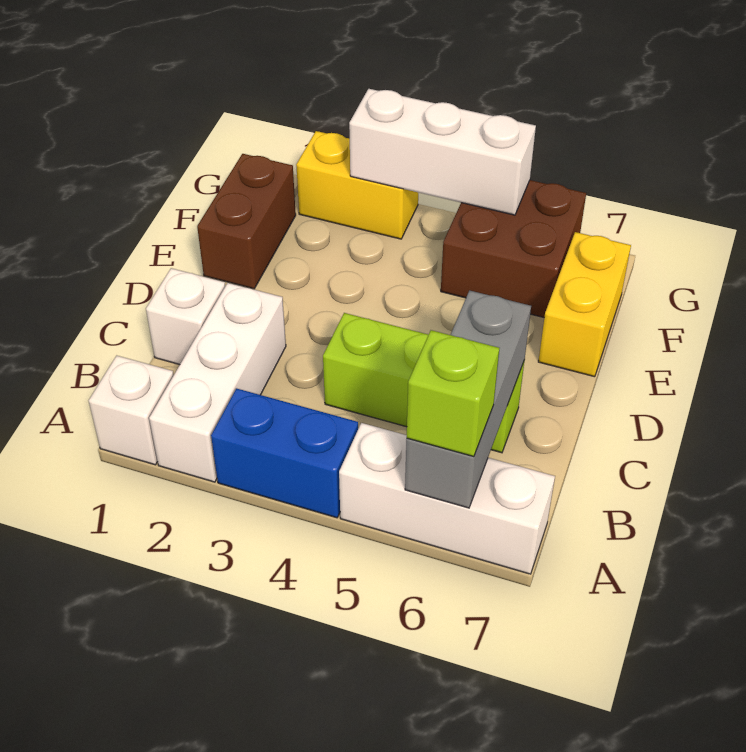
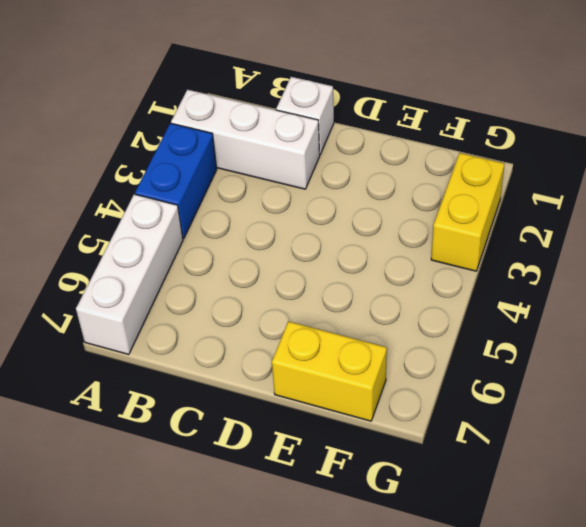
none -> white 1x1 brick [89,356,174,465]
none -> lime 1x3 brick [323,313,524,453]
none -> brown 1x2 brick [197,154,296,289]

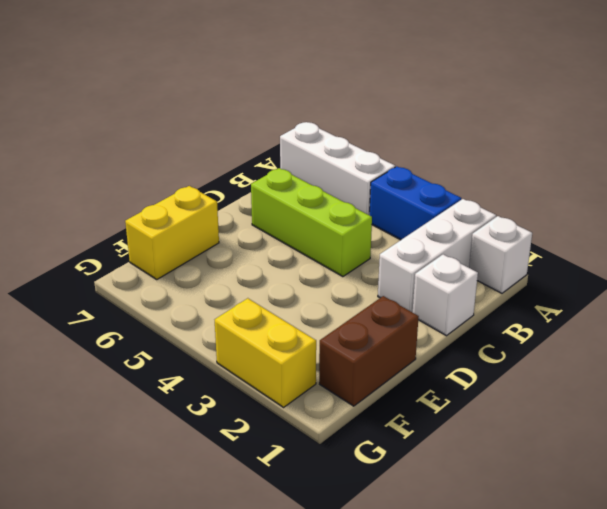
none -> brown 2x2 brick [441,180,586,317]
none -> grey 1x3 brick [405,290,531,508]
none -> white 1x3 brick [349,89,536,215]

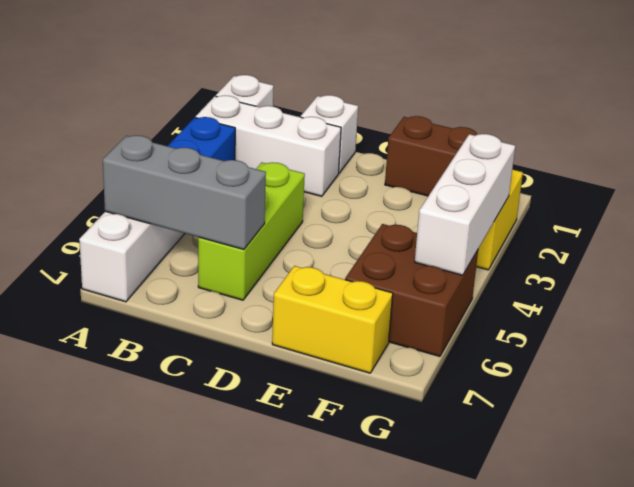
none -> lime 1x1 brick [407,330,499,457]

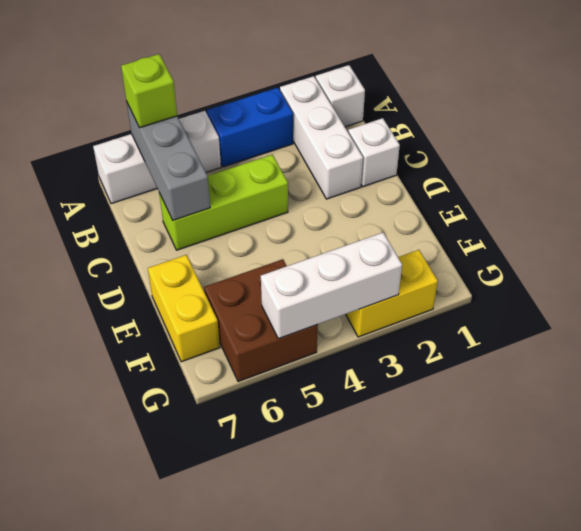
none -> brown 1x2 brick [197,154,296,289]

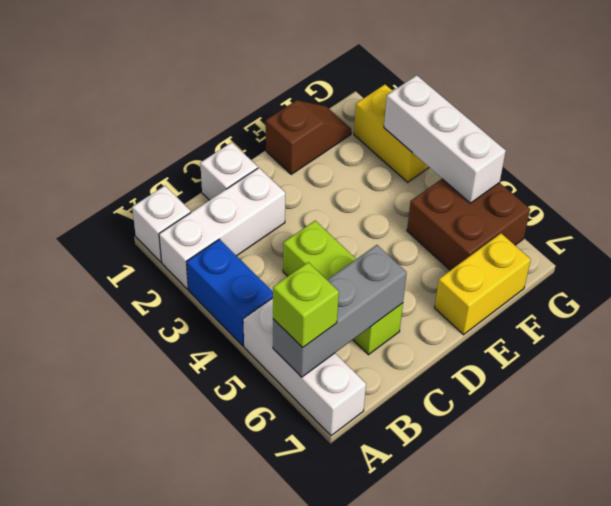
brown 1x2 slope [266,100,351,174] -> brown 1x2 brick [197,154,296,289]

